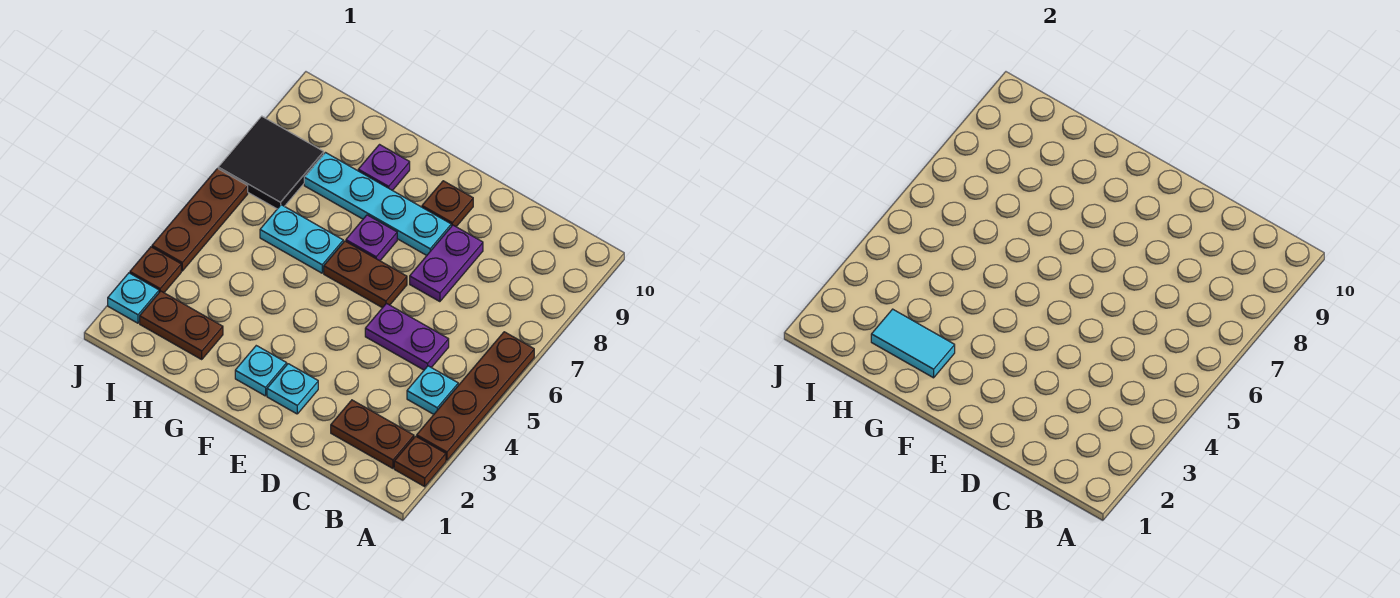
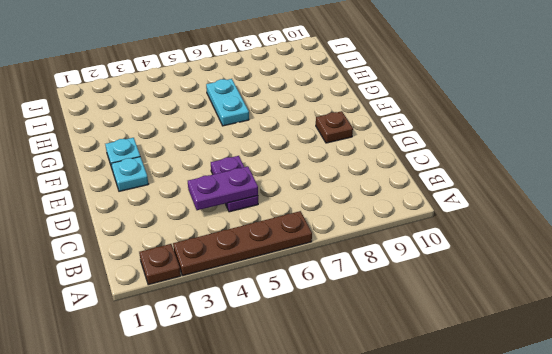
purple 1x2 plate [188,166,258,210] -> purple 1x2 plate moved to [410,225,483,302]
none -> brown 1x2 plate [331,400,414,468]
none -> cyan 1x1 plate [407,366,458,414]
none -> brown 1x2 plate [324,241,407,308]

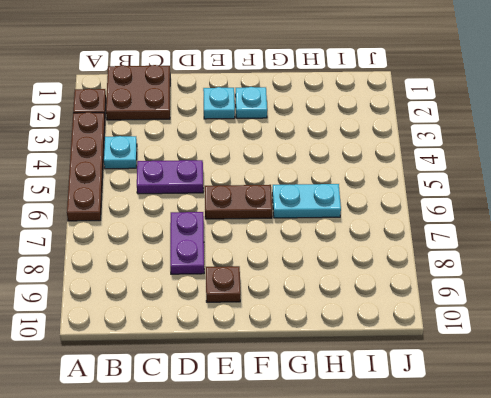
brown 2x2 plate [106,65,170,120] -> brown 1x2 plate [331,400,414,468]
none -> cyan 1x4 plate [304,153,451,255]
none -> purple 1x1 plate [346,215,397,261]
none -> purple 1x1 plate [358,145,410,190]

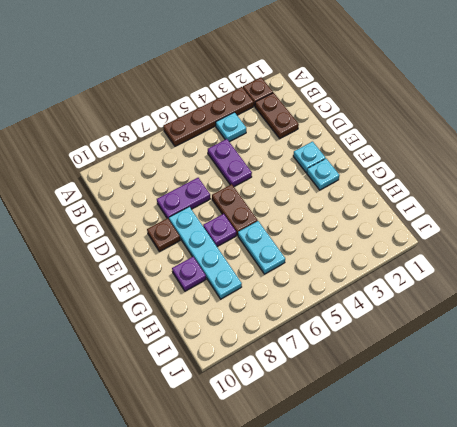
none -> brown 1x2 plate [140,291,223,359]
none -> black 2x2 tile [218,116,324,209]
none -> cyan 1x1 plate [108,273,159,323]

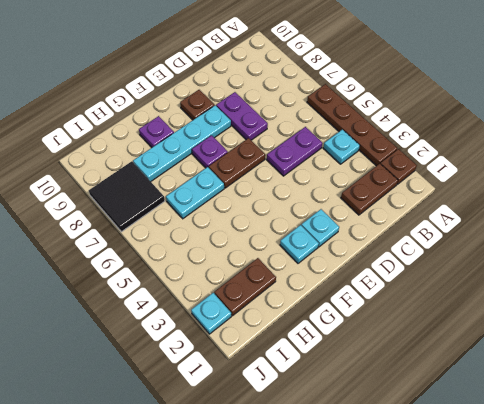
none -> brown 1x1 plate [130,247,181,293]
none -> brown 1x3 plate [152,169,248,271]
none -> cyan 1x2 tile [871,309,955,378]

